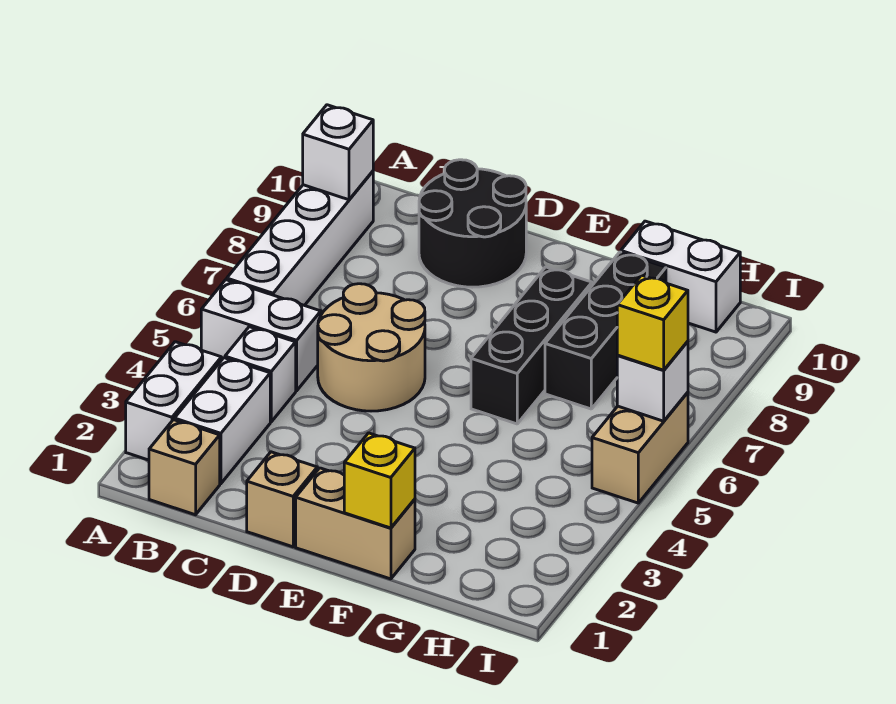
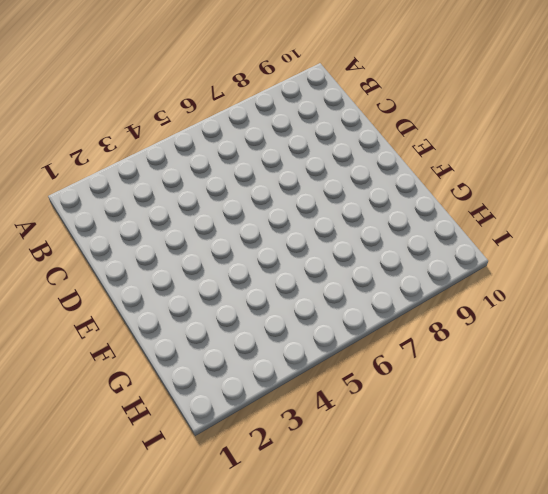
none -> white 1x2 brick [126,342,221,460]
none -> white 1x2 brick [201,280,321,391]
none -> white 1x4 brick [227,171,373,305]

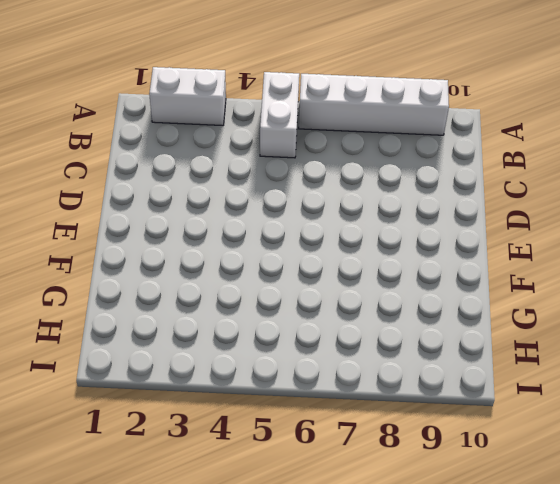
none -> tan 1x1 brick [149,420,220,515]
none -> white 1x2 brick [174,358,270,484]
none -> white 1x1 brick [225,327,296,422]

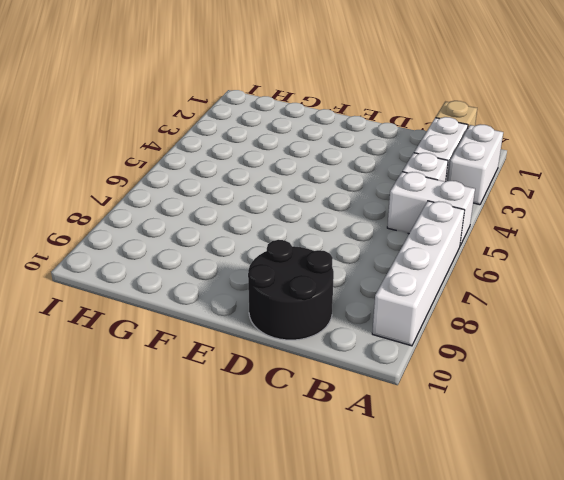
none -> tan 2x2 round brick [318,284,425,411]
none -> tan 1x1 brick [247,452,317,547]
none -> tan 1x2 brick [296,468,415,579]

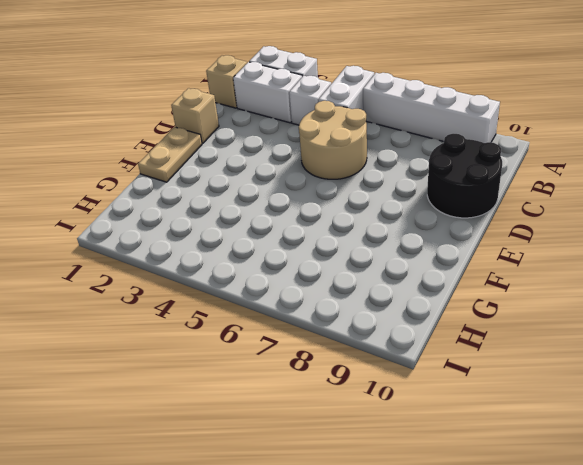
tan 1x2 plate [138,127,202,182] -> tan 1x2 brick [296,468,415,579]
none -> black 1x3 brick [471,267,592,424]
none -> black 1x3 brick [545,252,666,409]
none -> white 1x2 brick [621,221,740,332]

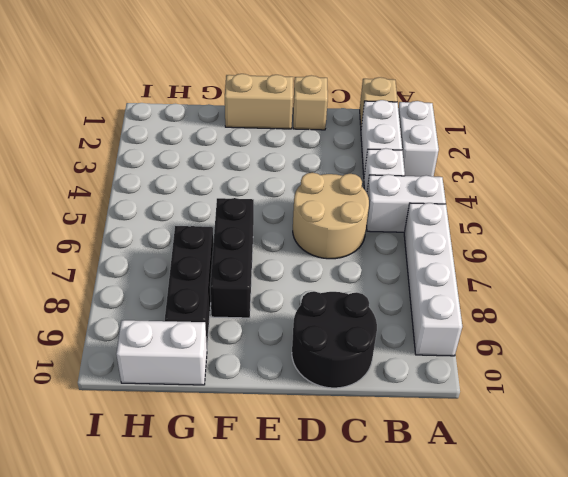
none -> tan 1x2 brick [592,392,688,503]
none -> white 1x1 brick [303,105,373,200]
none -> yellow 1x1 brick [344,433,415,528]

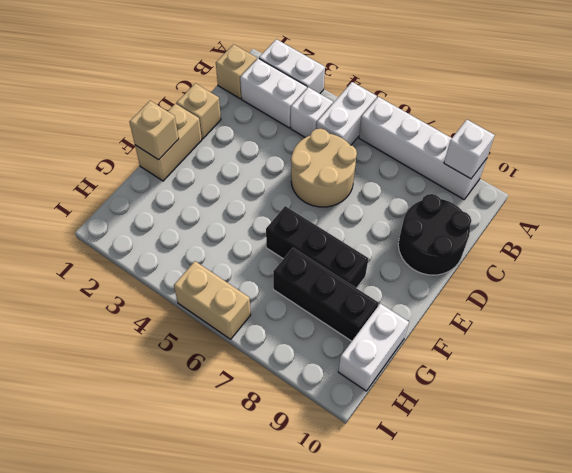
tan 1x1 brick [129,101,179,160] -> yellow 1x1 brick [344,433,415,528]
none -> white 1x1 brick [617,341,688,421]
none -> yellow 1x1 brick [617,275,688,370]

